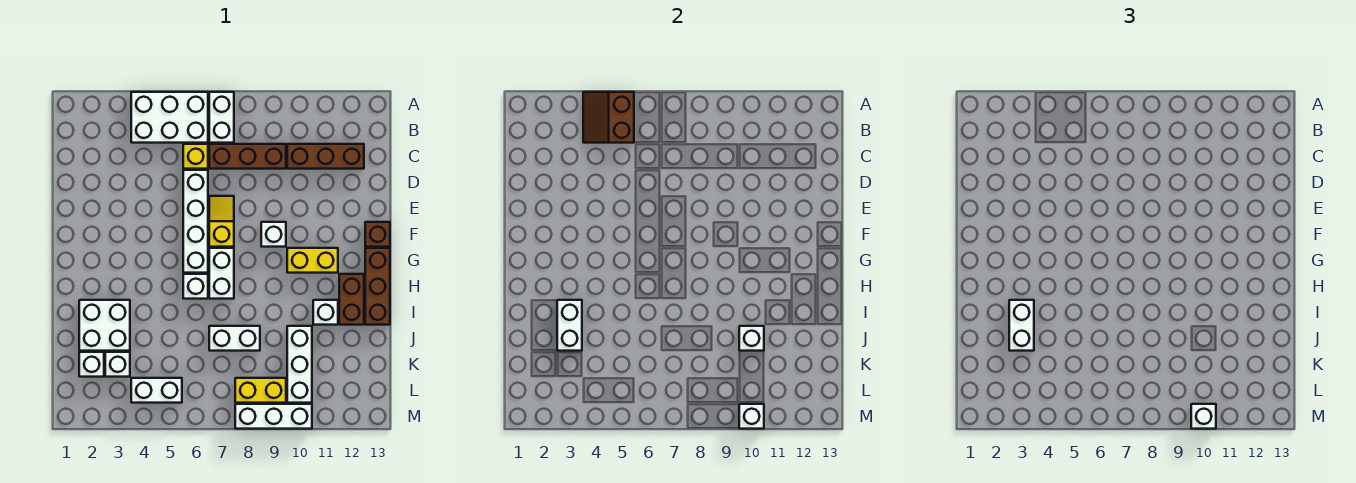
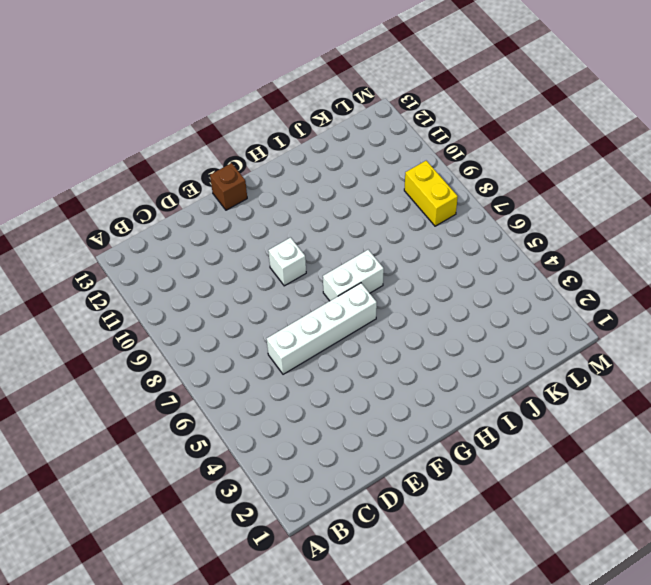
none -> white 2x3 brick [131,92,208,143]
none -> white 1x2 brick [209,92,234,143]
none -> yellow 1x1 brick [183,144,208,169]

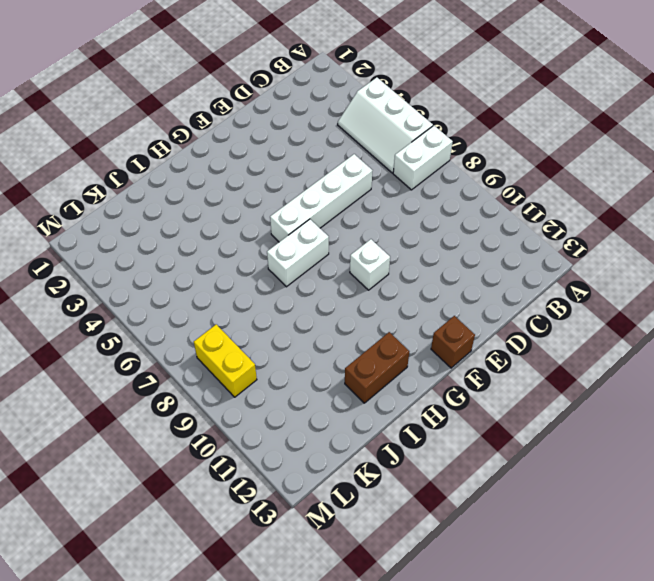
white 2x3 slope [338,77,433,173] -> white 2x3 brick [131,92,208,143]
none -> yellow 1x1 brick [183,144,208,169]
none -> brown 1x3 brick [209,144,286,169]
none -> brown 1x3 brick [287,144,364,169]

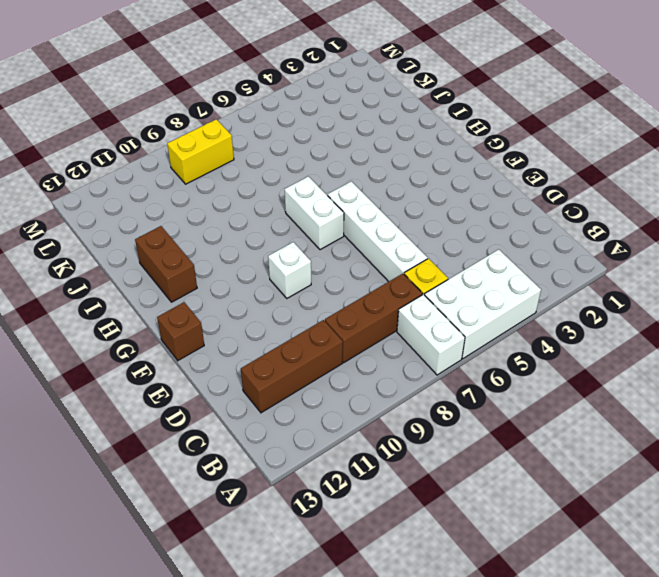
none -> yellow 1x2 slope [209,196,234,247]
none -> yellow 1x2 brick [287,248,338,273]
none -> brown 1x3 brick [365,248,390,325]

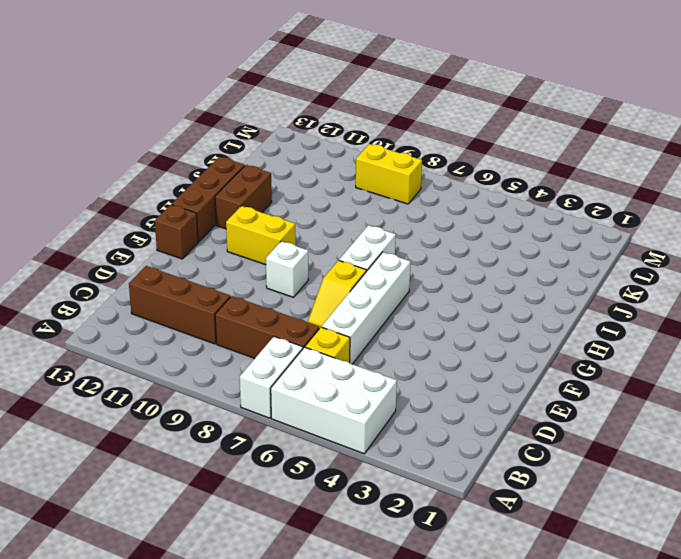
none -> white 1x1 brick [183,274,208,299]
none -> white 2x2 brick [79,300,130,351]
none -> white 1x1 brick [313,300,338,325]

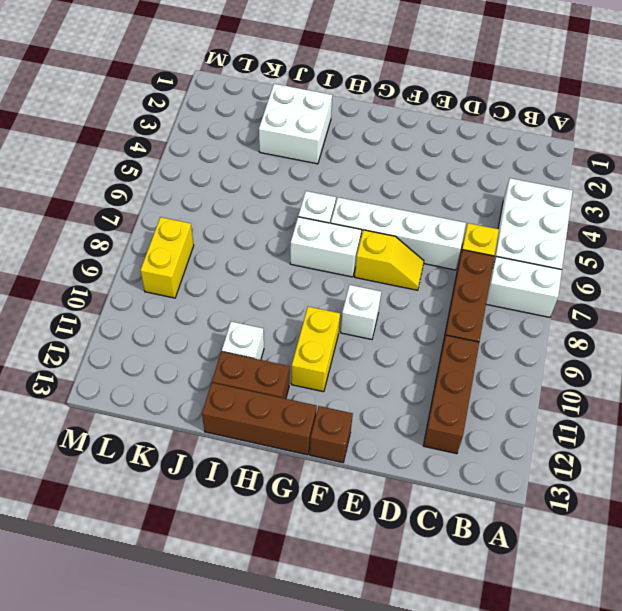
none -> white 1x2 brick [209,326,260,351]
none -> white 1x3 brick [287,326,312,403]
none -> white 1x1 brick [79,352,104,377]

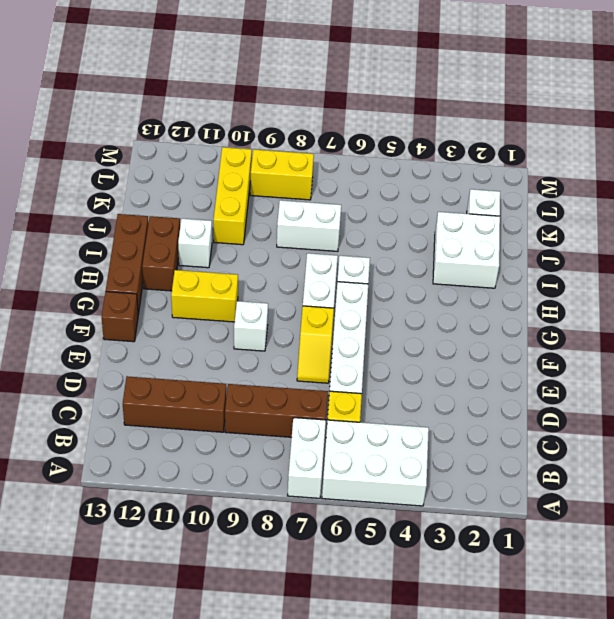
yellow 1x3 brick [213,147,252,245] -> white 1x3 brick [287,326,312,403]
none -> white 1x1 brick [105,352,130,377]
none -> white 1x2 brick [131,378,182,403]
none -> white 1x3 brick [235,404,312,429]

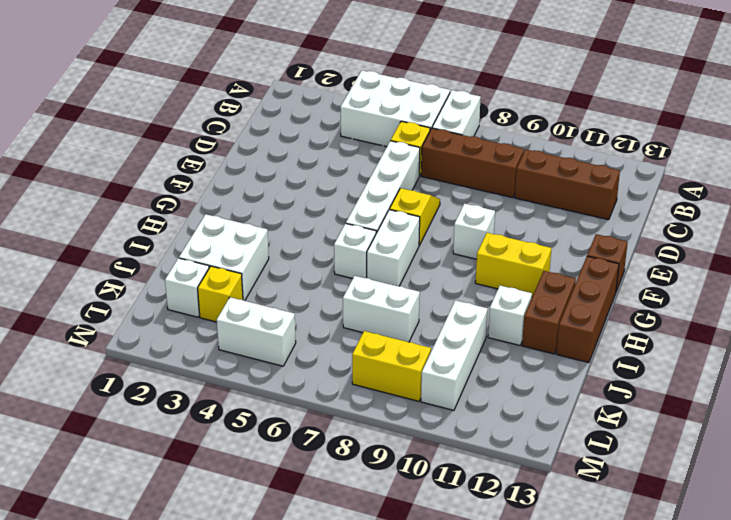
yellow 1x1 brick [198,266,243,322] -> white 1x1 brick [105,352,130,377]
none -> white 1x3 brick [235,404,312,429]
none -> brown 2x2 slope [583,92,634,143]
none -> white 1x2 brick [557,300,582,351]

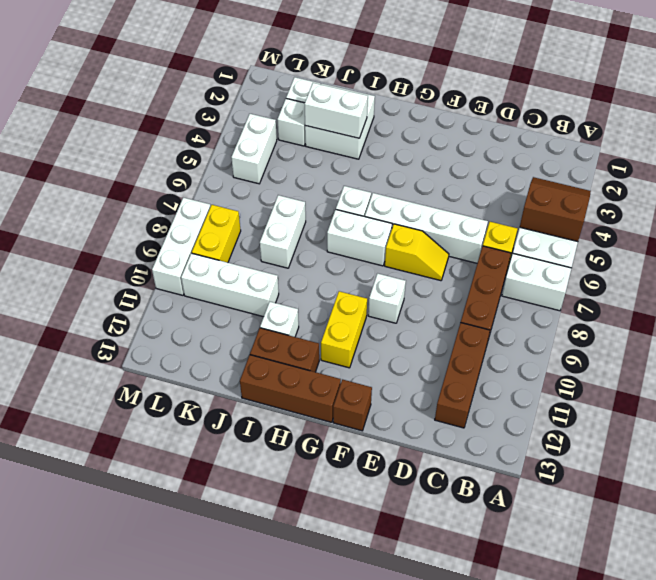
none -> white 1x1 brick [739,326,764,351]
none -> white 1x1 brick [739,404,764,429]
none -> white 1x2 brick [1009,300,1034,351]

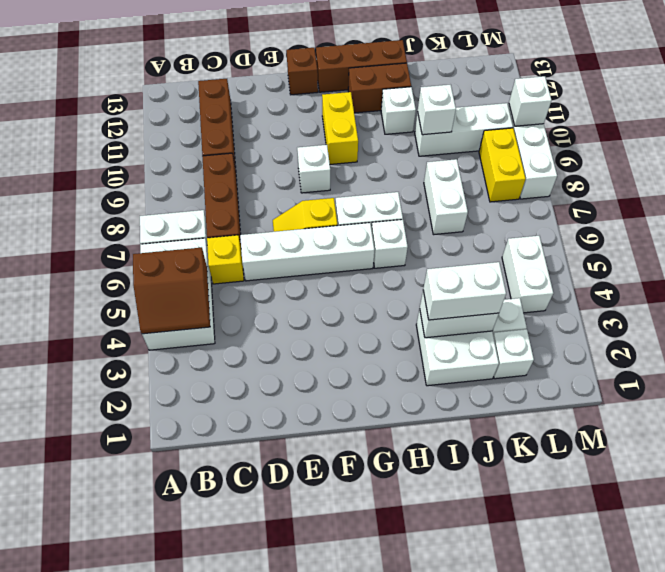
none -> white 1x1 brick [1191,404,1216,429]

